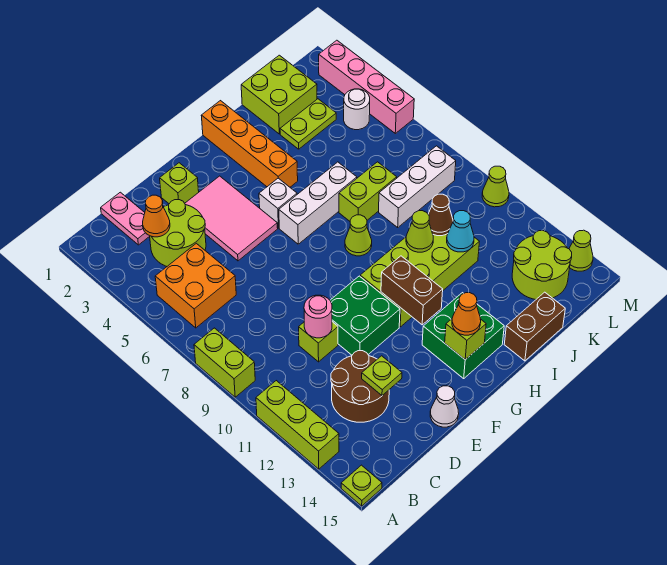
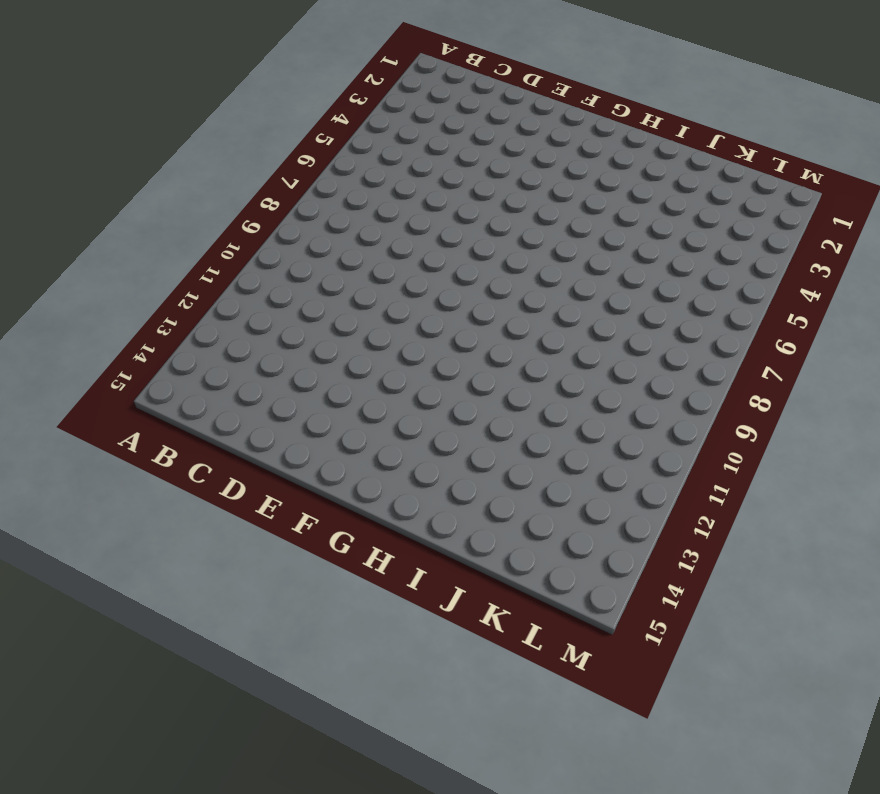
none -> lime 1x2 brick [194,328,255,397]
none -> lime 1x3 brick [256,381,339,469]
none -> lime 1x1 plate [341,465,382,506]
none -> orange 2x2 brick [155,243,236,328]

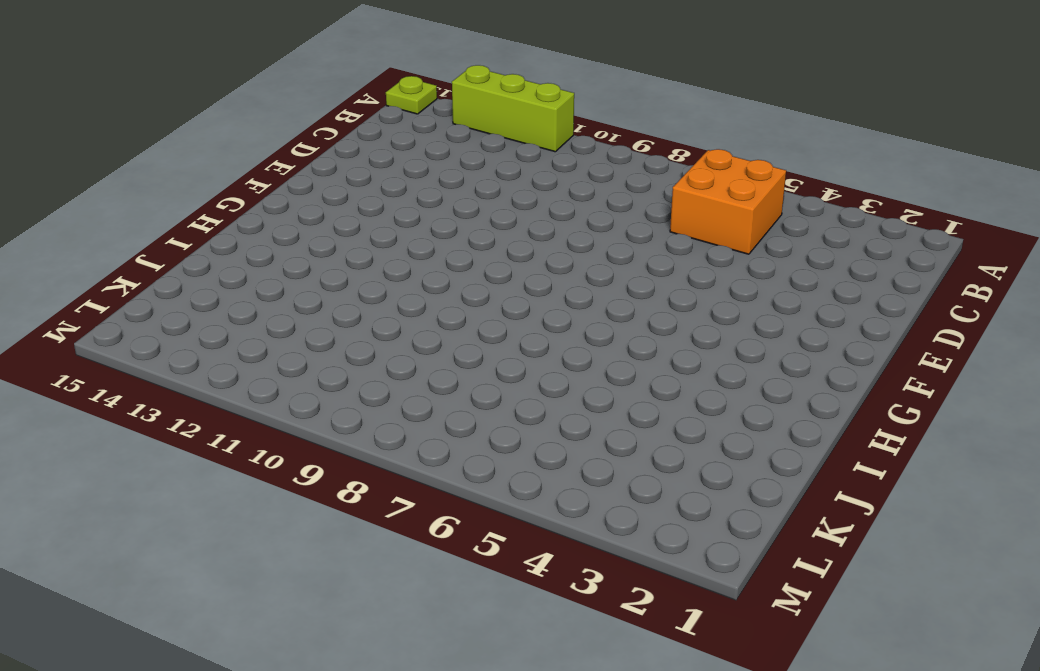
none -> lime 1x2 brick [194,328,255,397]
none -> pink 1x2 plate [101,192,150,245]
none -> lime 2x2 round brick [150,200,206,266]
none -> brown 2x2 round brick [331,351,389,422]

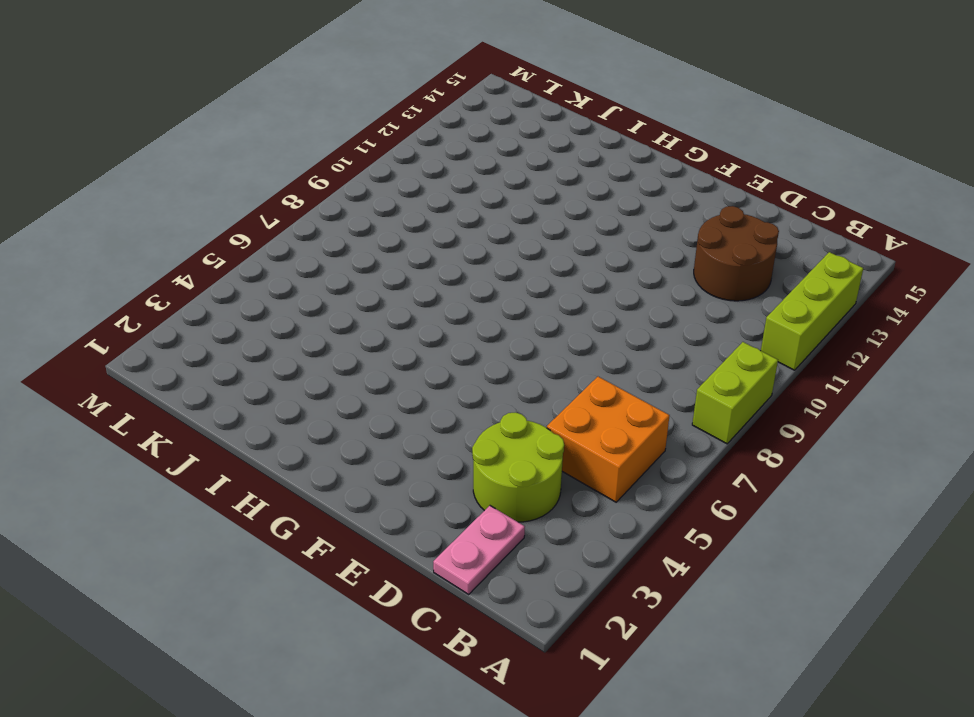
none -> lime 1x1 plate [341,465,382,506]
none -> lime 1x1 brick [299,322,338,362]
none -> lime 1x1 brick [160,163,199,204]
none -> pink 2x3 tile [185,176,278,261]

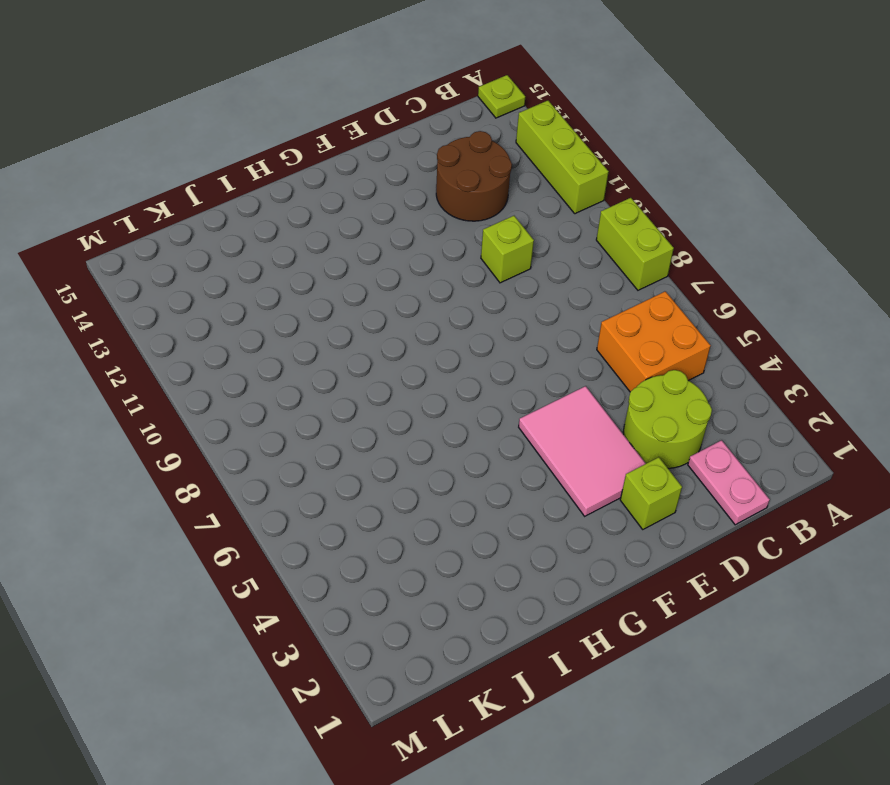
none -> green 2x2 brick [330,276,400,355]
none -> white 1x1 cone [430,386,459,427]
none -> white 1x1 brick [259,178,297,228]
none -> white 1x3 brick [279,162,357,244]

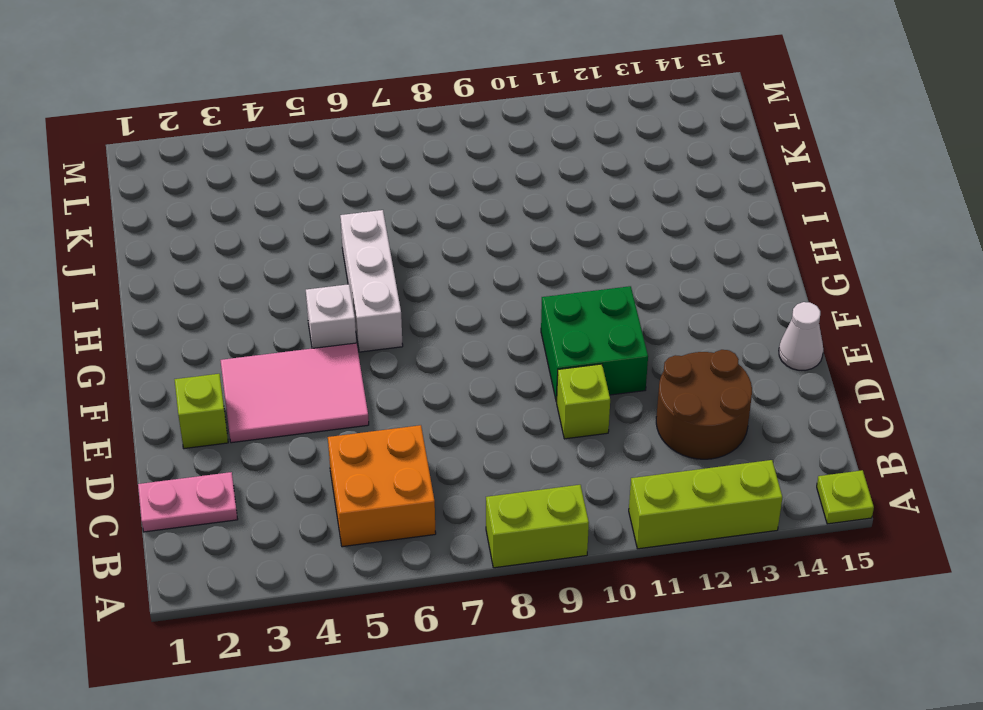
none -> lime 2x2 round brick [150,200,206,266]
none -> lime 2x4 brick [360,234,479,327]
none -> green 2x2 brick [422,293,504,378]
none -> orange 1x4 brick [201,101,298,187]

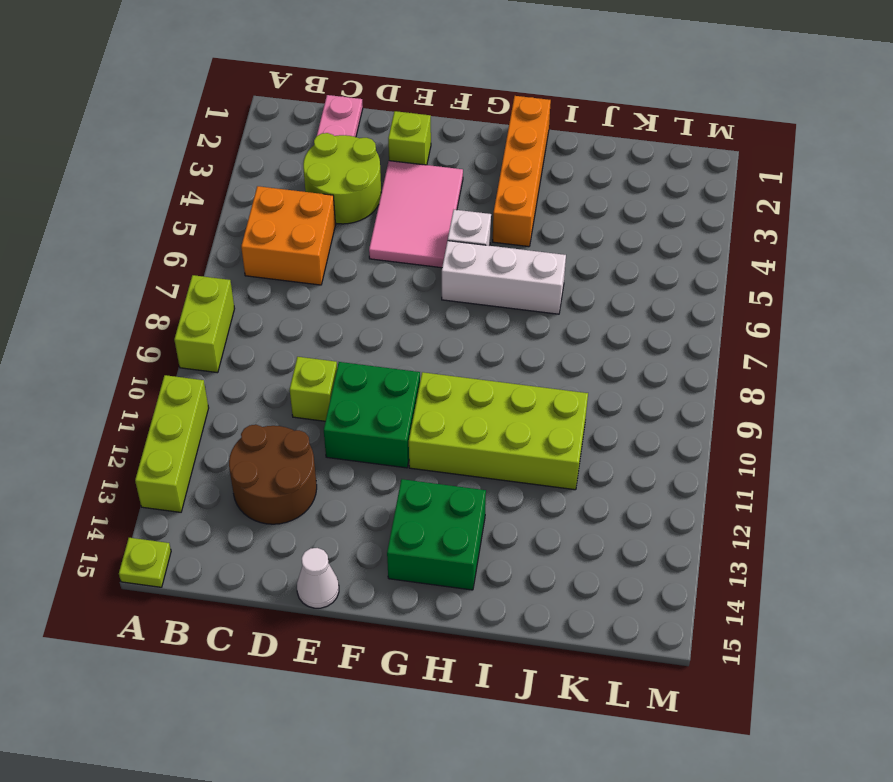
none -> lime 1x1 cone [345,215,372,256]
none -> lime 1x2 brick [339,162,397,221]
none -> brown 1x2 brick [504,292,565,361]
none -> lime 2x2 brick [241,55,317,134]

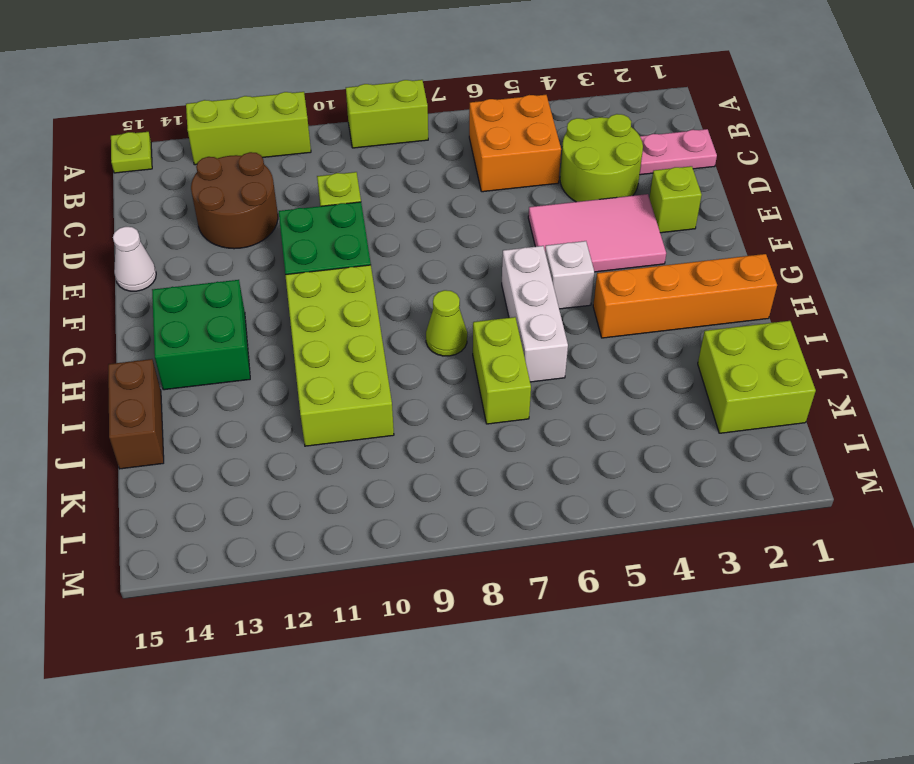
none -> lime 1x2 plate [280,99,336,149]
none -> white 1x3 brick [379,146,456,227]
none -> lime 2x2 round brick [512,231,572,300]
none -> white 1x1 round brick [344,89,370,130]

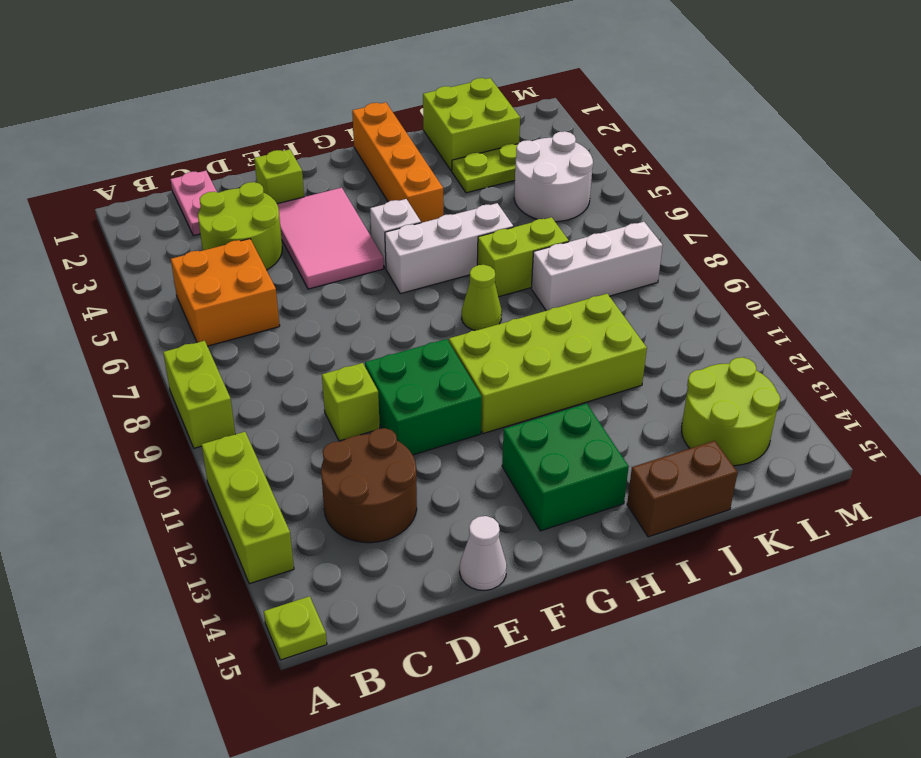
white 2x2 round brick [514,131,593,222] -> white 1x1 round brick [344,89,370,130]
none -> pink 1x4 brick [319,40,414,133]
none -> lime 1x1 cone [482,166,509,207]
none -> lime 1x1 cone [569,230,593,271]
none -> orange 1x1 cone [143,195,170,237]

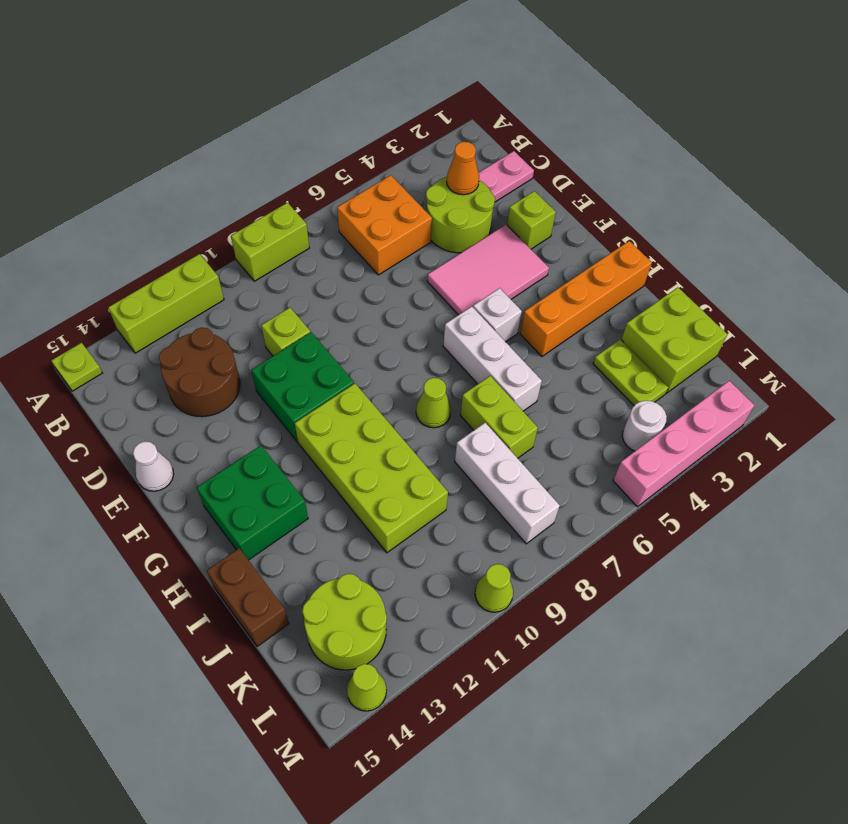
none -> pink 1x1 round brick [304,295,332,338]
none -> lime 1x1 plate [362,356,402,396]
none -> brown 1x2 brick [381,256,443,325]
none -> lime 1x1 brick [445,319,486,360]

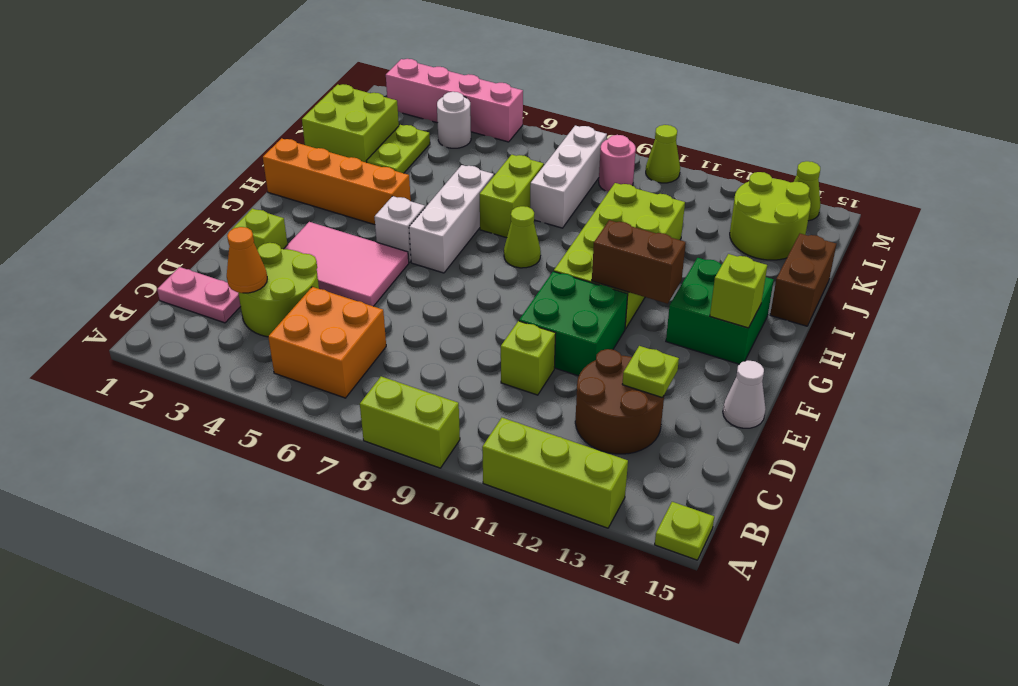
pink 1x1 round brick [599,135,636,192] -> pink 1x1 round brick moved to [304,295,332,338]
none -> lime 1x1 cone [406,211,433,252]
none -> brown 1x1 cone [428,194,453,236]
none -> cyan 1x1 cone [447,211,474,252]
none -> orange 1x1 cone [452,293,481,335]

